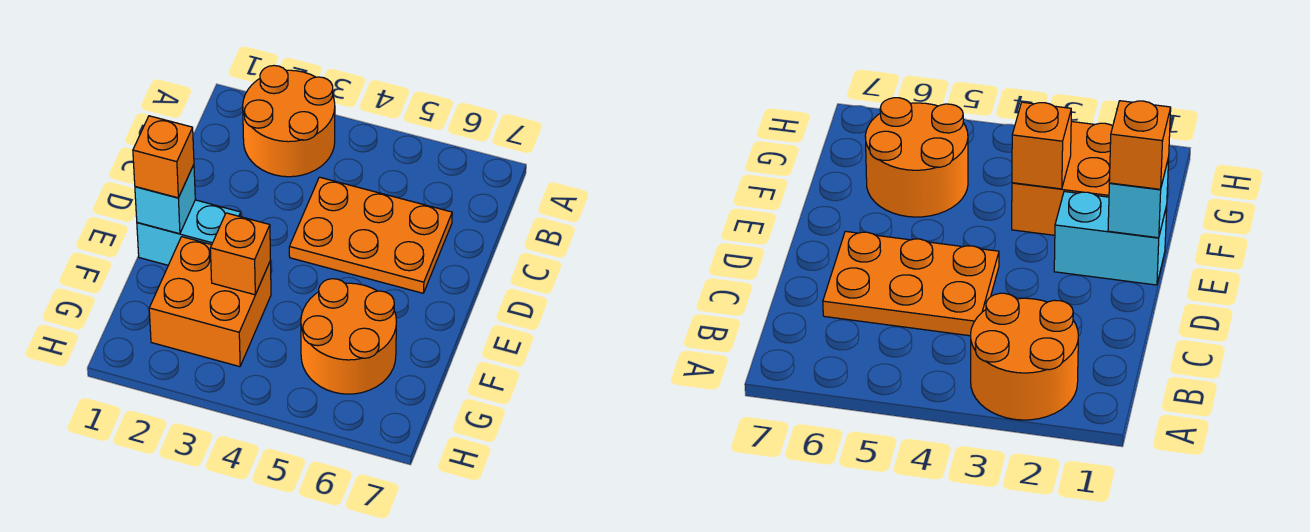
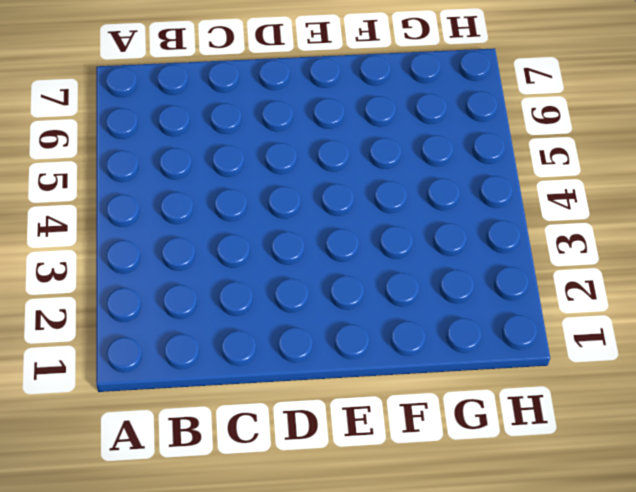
none -> orange 2x2 round brick [243,66,335,177]
none -> orange 2x3 plate [289,177,452,293]

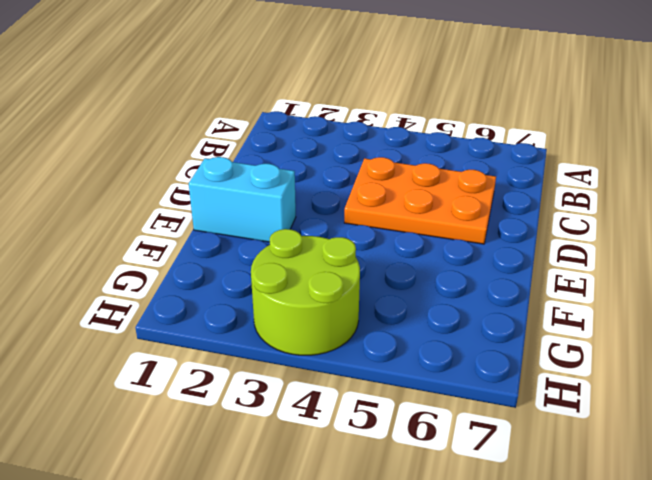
lime 2x2 round brick [251,229,360,355] -> orange 2x2 brick [149,237,271,367]
none -> orange 2x2 round brick [243,66,335,177]
none -> orange 2x2 round brick [301,279,396,394]

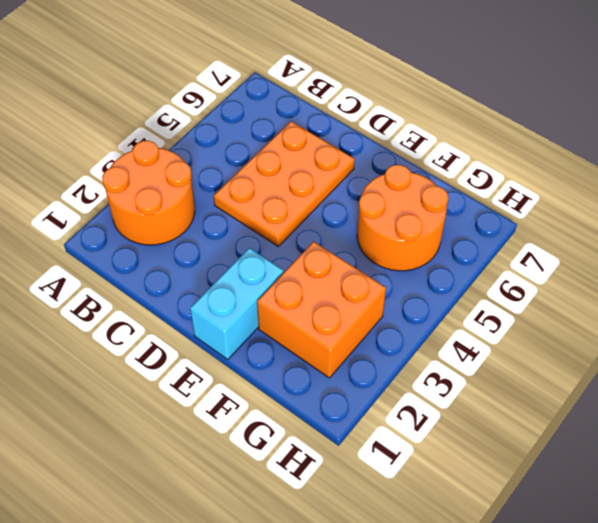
none -> cyan 1x1 brick [135,165,195,234]
none -> orange 1x1 brick [210,213,270,295]

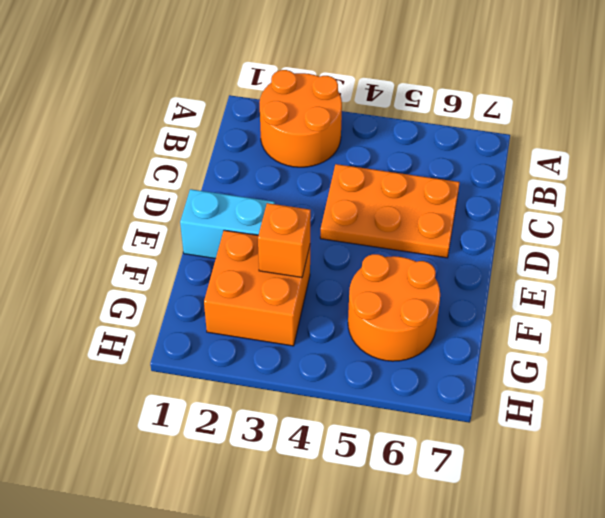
none -> cyan 1x1 brick [135,165,195,234]
none -> orange 1x1 brick [133,116,194,198]

